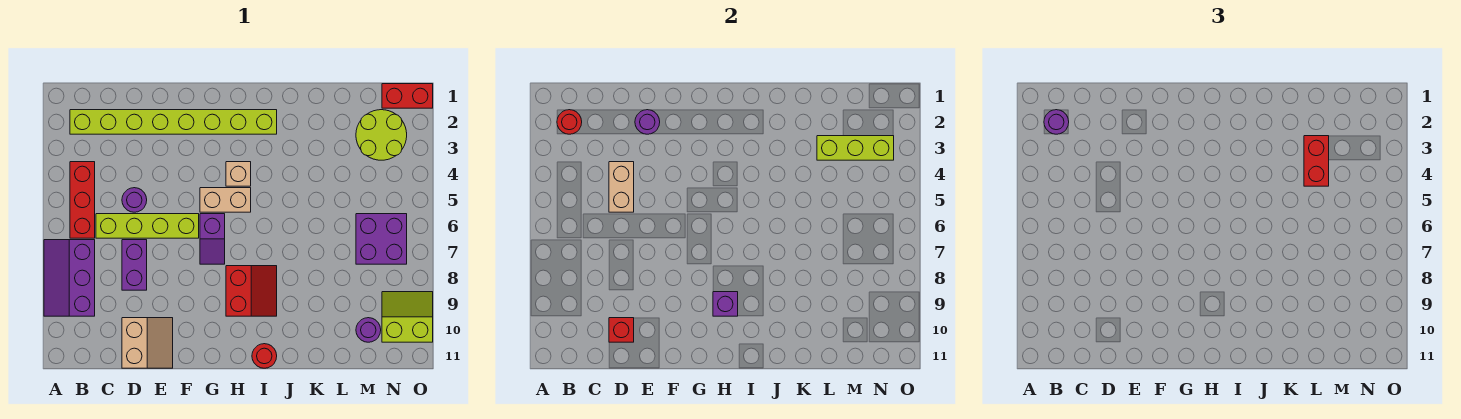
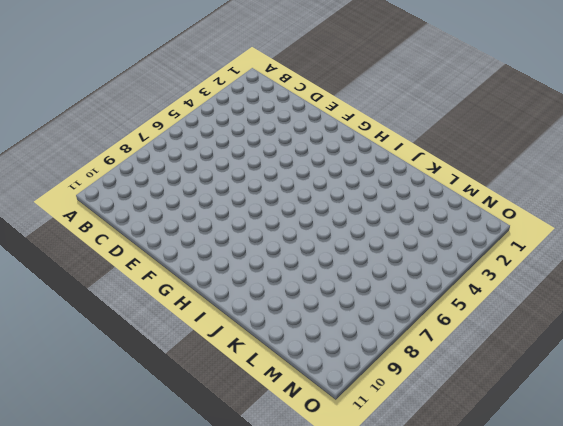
none -> purple 2x3 slope [44,240,95,316]
none -> lime 1x8 brick [70,110,277,134]
none -> red 1x3 brick [70,162,95,238]

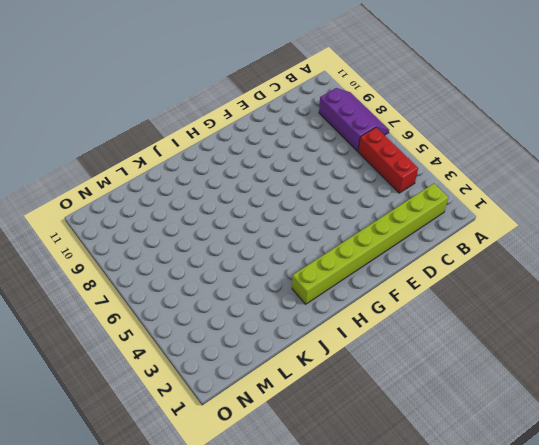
none -> lime 1x4 brick [96,214,199,238]
none -> purple 1x1 round brick [122,188,147,212]
none -> purple 1x2 brick [122,240,147,290]

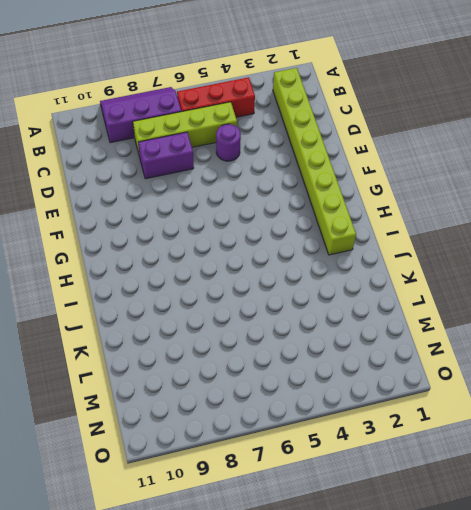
lime 1x4 brick [133,102,237,157] -> lime 1x4 brick turned to [96,214,199,238]
none -> tan 2x2 slope [122,318,173,368]
none -> tan 1x2 brick [200,188,251,212]
none -> purple 1x2 slope [200,214,225,264]

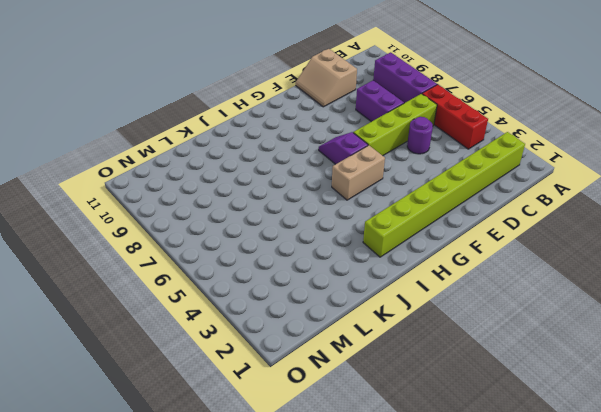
none -> tan 1x1 brick [226,162,251,186]
none -> red 2x2 slope [226,266,277,316]
none -> red 1x1 round brick [252,344,277,368]

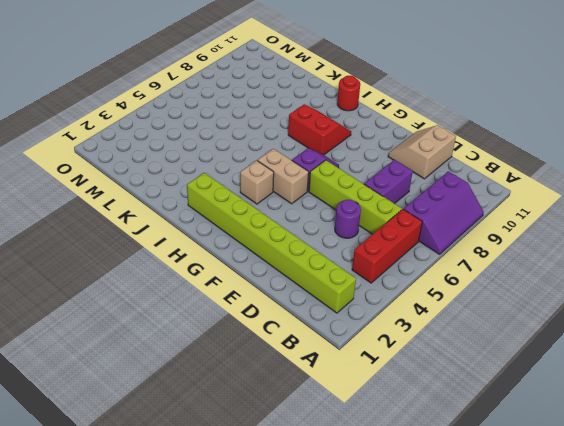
red 2x2 slope [288,104,351,155] -> red 2x2 slope turned to [226,266,277,316]
none -> lime 2x2 round brick [356,110,407,160]
none -> purple 2x2 brick [356,214,407,264]
none -> purple 1x1 round brick [356,318,381,342]

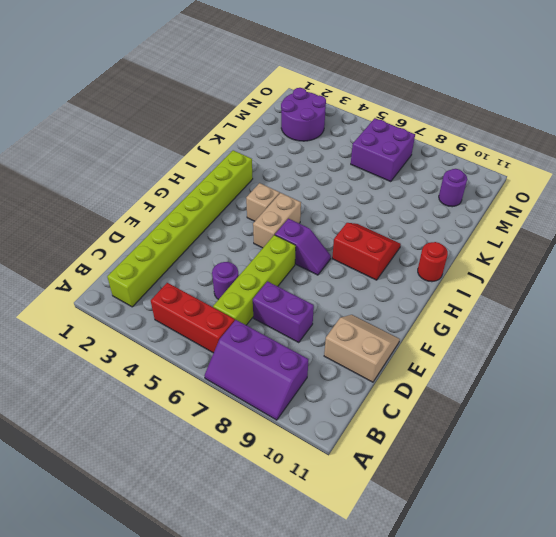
purple 2x2 round brick [281,88,326,141] -> lime 2x2 round brick [356,110,407,160]
none -> red 1x2 brick [382,84,433,108]
none -> lime 2x2 slope [382,292,433,342]
none -> red 1x1 round brick [557,110,582,134]

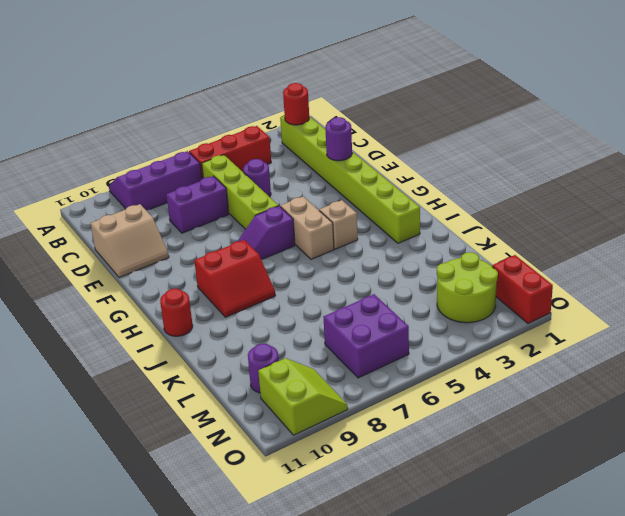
none -> tan 1x2 brick [609,162,634,212]
none -> red 1x1 brick [609,318,634,342]
none -> purple 1x1 brick [713,292,738,316]

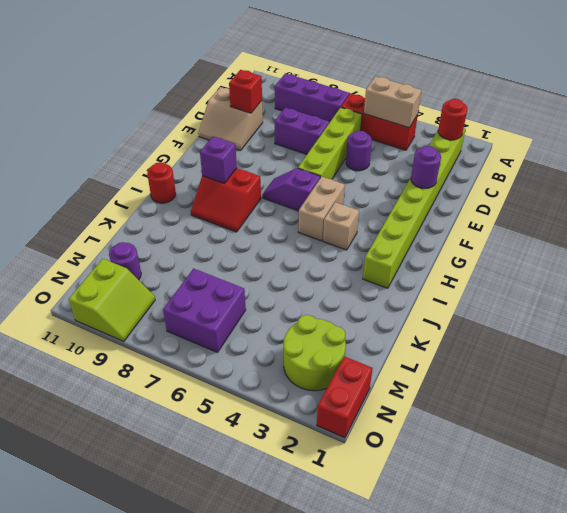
tan 1x2 brick [364,76,422,128] -> tan 1x2 brick moved to [609,162,634,212]
none -> lime 1x3 brick [817,136,894,160]
none -> purple 1x1 round brick [1044,110,1069,134]
none -> red 1x2 brick [1304,136,1329,186]

